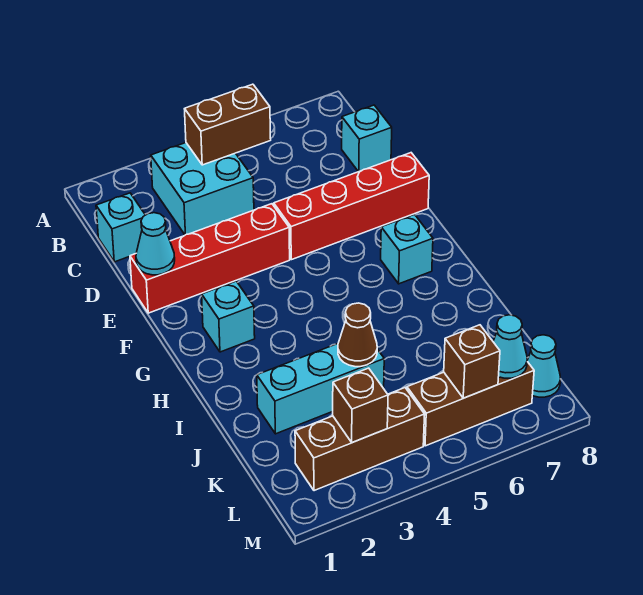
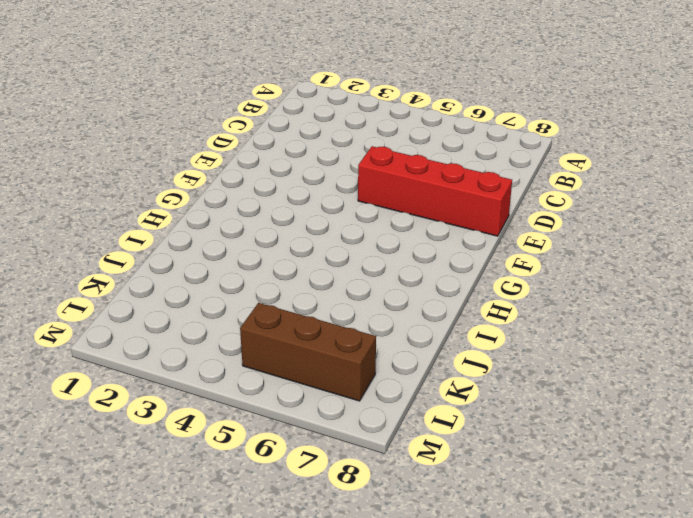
none -> cyan 2x2 brick [151,143,254,235]
none -> cyan 1x1 brick [96,193,145,262]
none -> cyan 1x1 brick [342,105,392,172]

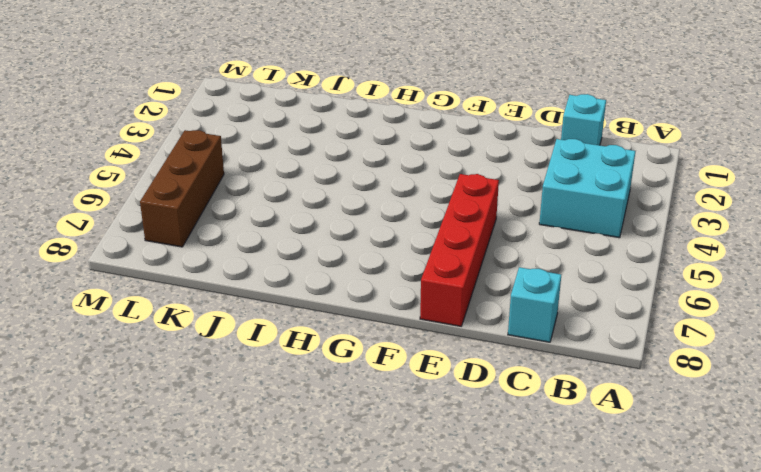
none -> red 1x4 brick [130,204,290,313]
none -> cyan 1x1 brick [202,281,255,352]
none -> cyan 1x1 brick [381,214,433,284]

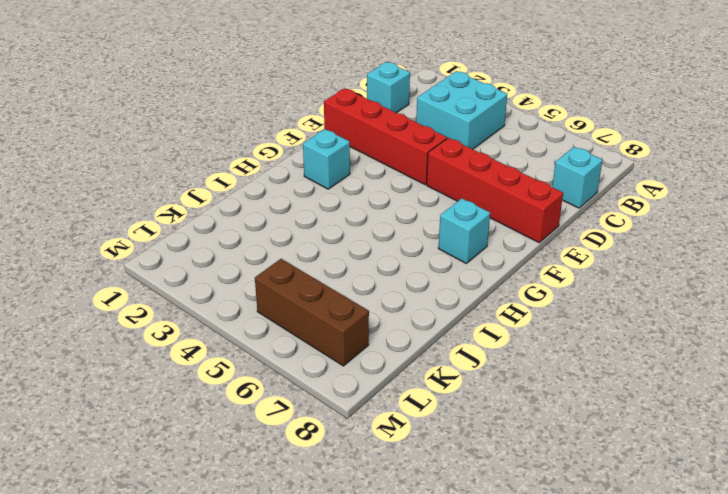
none -> cyan 1x3 brick [257,344,384,434]
none -> brown 1x3 brick [295,388,425,491]
none -> cyan 1x1 cone [527,335,560,397]

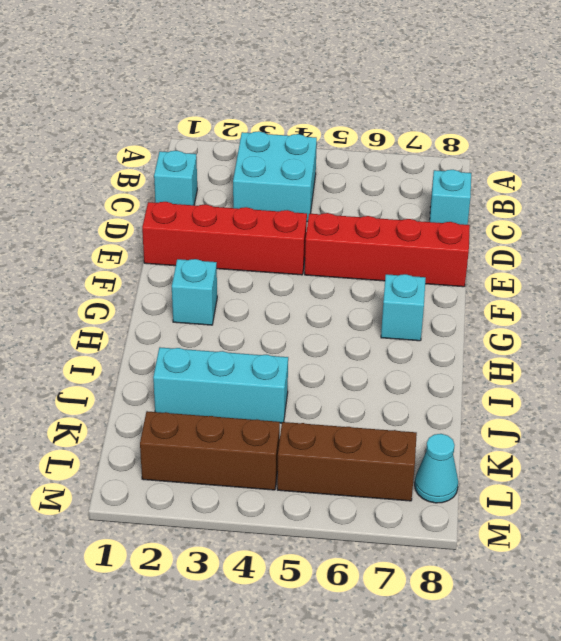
none -> brown 1x2 brick [185,84,271,165]
none -> cyan 1x1 cone [136,213,175,275]
none -> brown 1x1 cone [338,303,377,367]

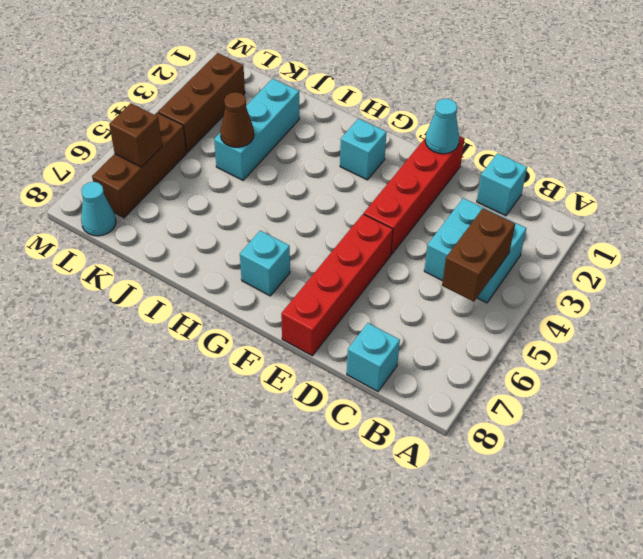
none -> brown 1x1 brick [333,368,388,443]
none -> cyan 1x1 cone [493,315,527,378]

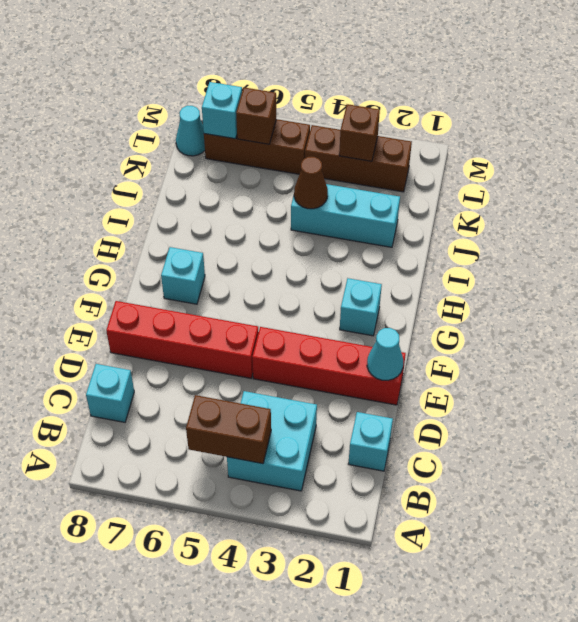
cyan 1x1 brick [202,82,242,139] -> cyan 1x1 cone [493,315,527,378]

